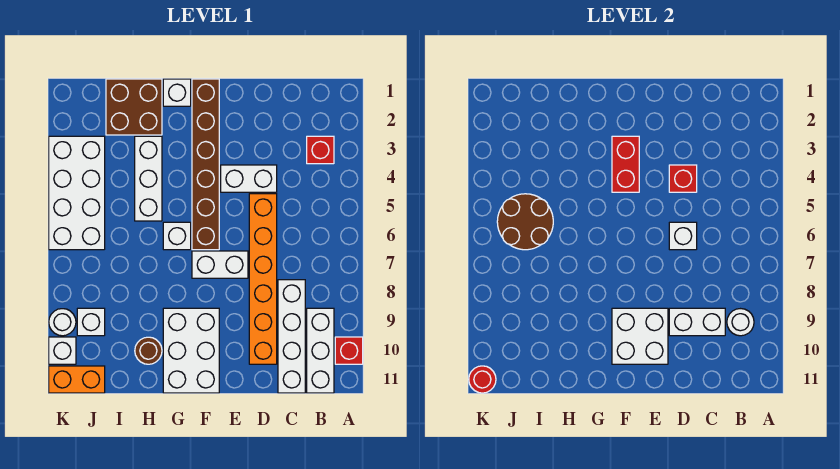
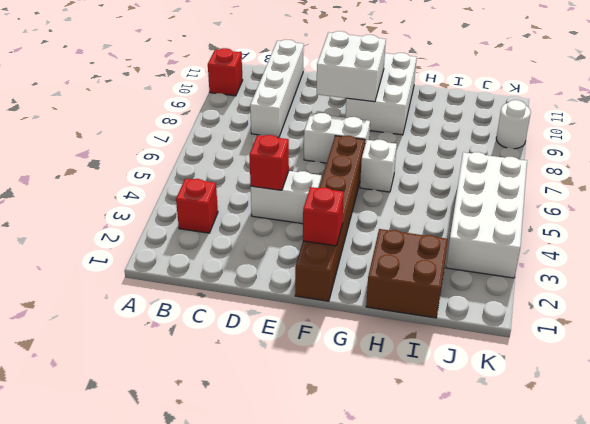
red 1x1 brick [303,187,344,246] -> none
none -> white 1x3 brick [307,308,334,393]
none -> orange 1x6 brick [249,194,277,364]
none -> white 1x1 brick [163,79,191,106]

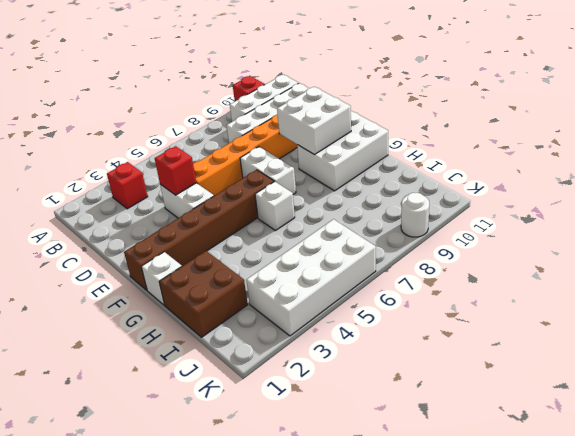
none -> white 1x3 brick [135,136,162,221]
none -> brown 1x1 round brick [135,337,162,364]
none -> white 1x1 brick [77,308,105,336]

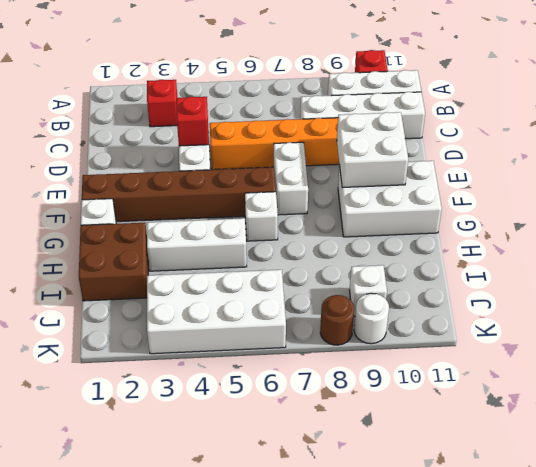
brown 1x1 round brick [320,295,354,345] -> brown 1x1 round brick moved to [135,337,162,364]
none -> orange 1x2 brick [49,366,105,393]
none -> white 1x1 brick [49,337,76,364]
none -> white 1x1 round brick [727,309,754,336]

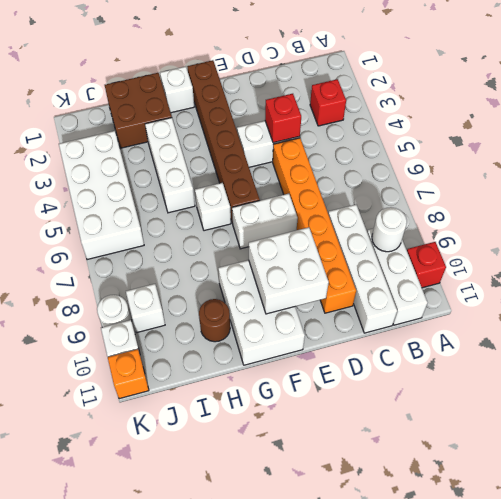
orange 1x1 brick [108,349,149,399] -> orange 1x2 brick [49,366,105,393]
none -> white 1x2 brick [669,308,725,336]
none -> white 1x1 brick [669,222,697,250]
none -> red 1x2 brick [612,136,639,192]

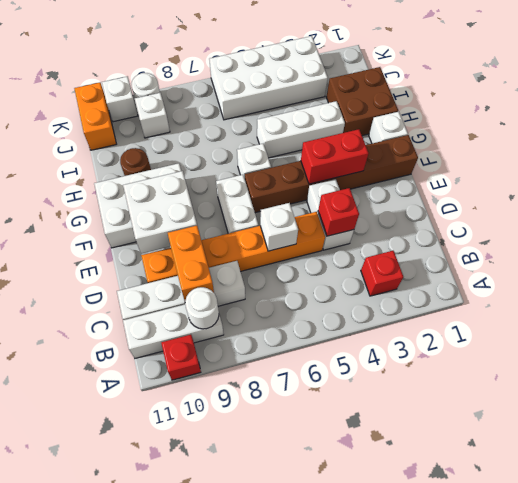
orange 1x2 brick [168,226,214,301] -> white 1x2 brick [669,308,725,336]
none -> brown 2x2 round brick [497,194,553,250]
none -> red 1x1 round brick [469,366,496,393]

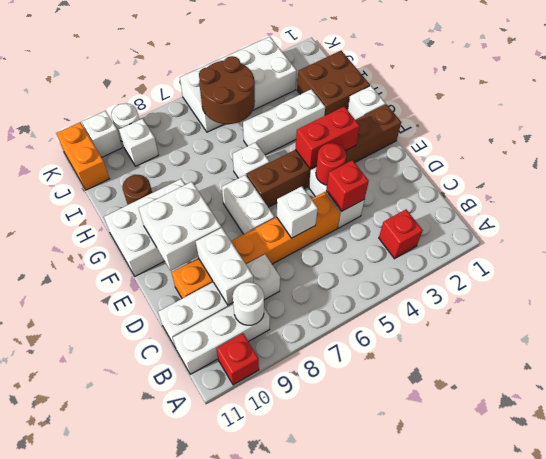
red 1x1 round brick [316,143,346,185] -> red 1x1 round brick moved to [469,366,496,393]

